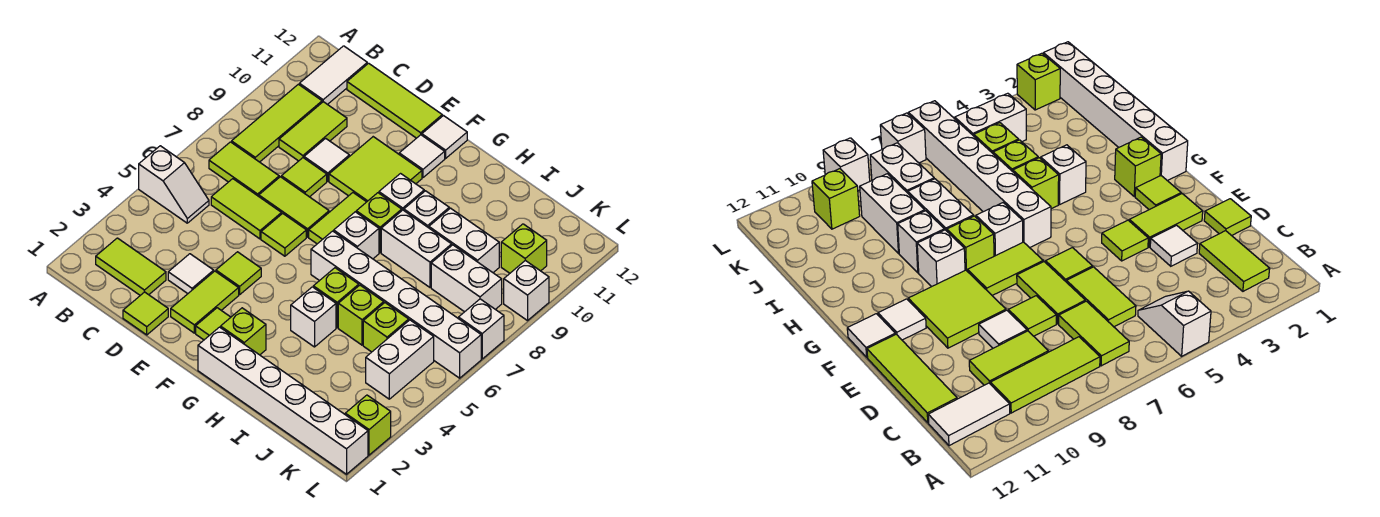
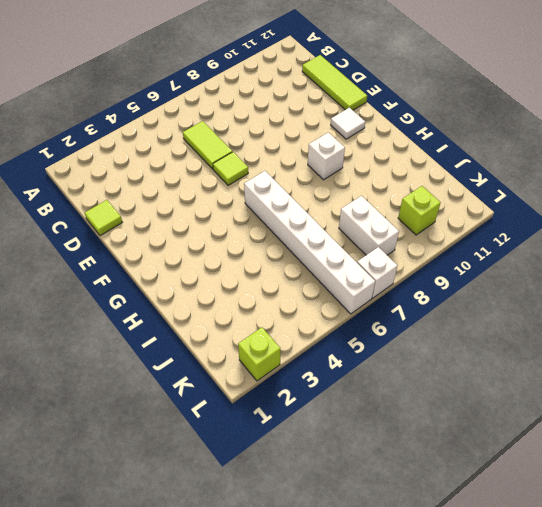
none -> white 1x2 slope [139,146,209,223]
none -> lime 1x2 tile [96,238,166,295]
none -> lime 1x2 tile [209,142,279,196]
none -> lime 1x3 tile [232,84,322,162]

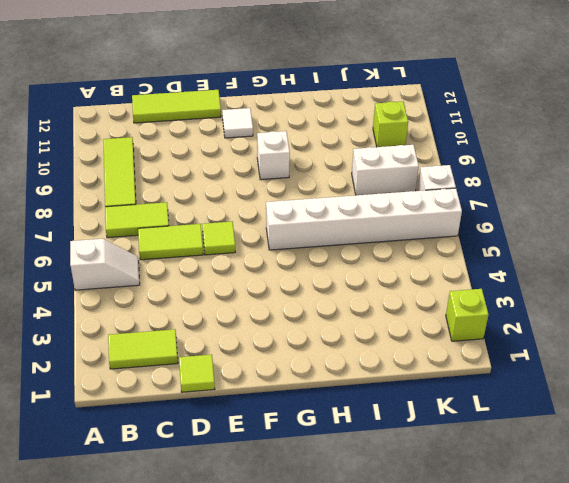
none -> white 1x2 tile [299,46,367,105]
none -> lime 1x2 tile [279,102,347,161]
none -> white 1x1 tile [168,254,214,294]
none -> lime 1x2 tile [259,177,329,237]

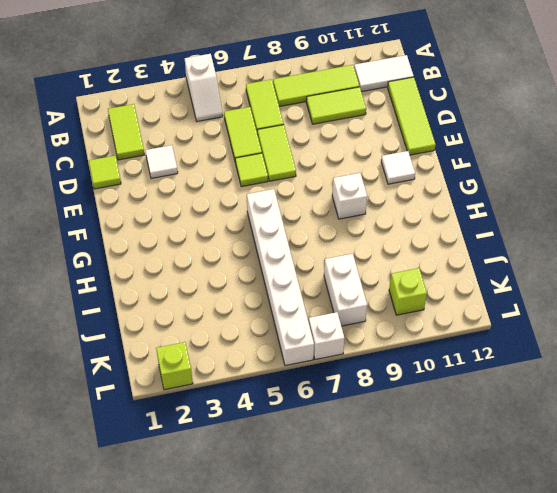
none -> lime 1x1 tile [281,158,327,197]
none -> white 1x1 tile [304,138,349,181]
none -> lime 1x2 tile [171,271,239,333]
none -> lime 1x1 tile [216,252,261,295]

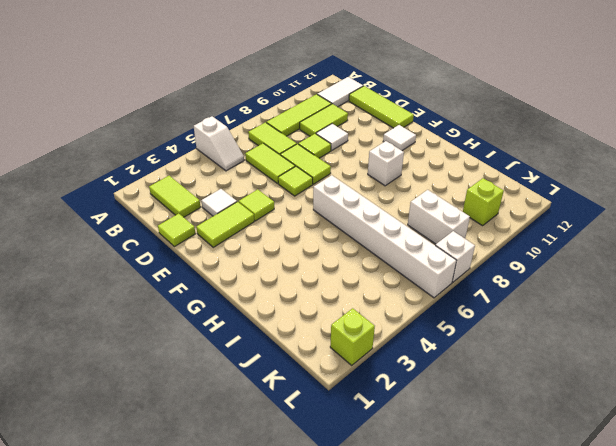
none -> lime 2x2 tile [329,137,422,202]
none -> lime 1x1 tile [196,308,231,340]
none -> lime 1x2 tile [309,193,366,244]
none -> white 1x1 tile [422,116,467,158]

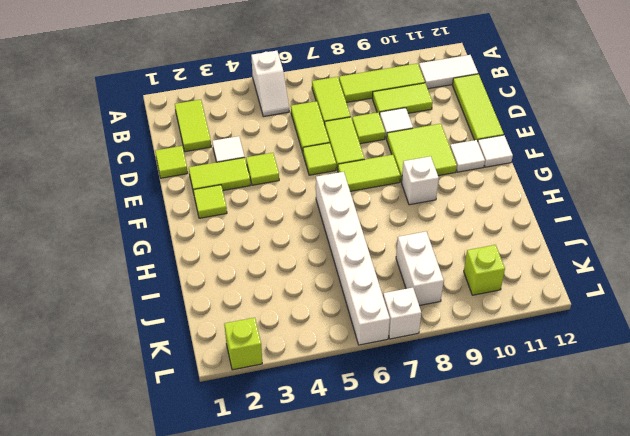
none -> white 1x6 brick [198,327,368,474]
none -> lime 1x1 brick [221,308,266,355]
none -> white 1x1 brick [334,212,379,259]
none -> lime 1x1 brick [356,193,402,253]

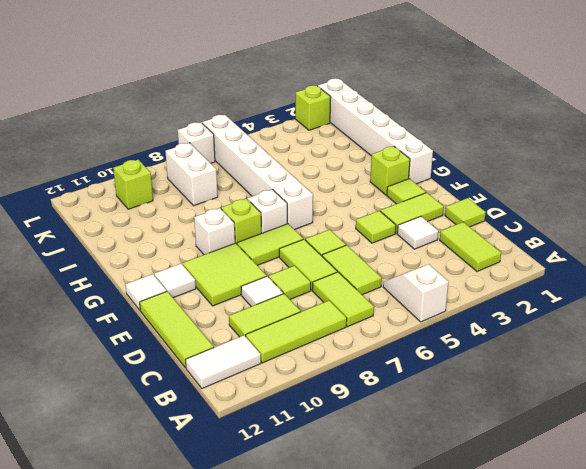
none -> white 1x1 brick [291,287,336,347]
none -> lime 1x1 brick [313,268,359,328]
none -> white 1x2 brick [381,210,452,287]
none -> white 1x1 brick [404,191,449,228]

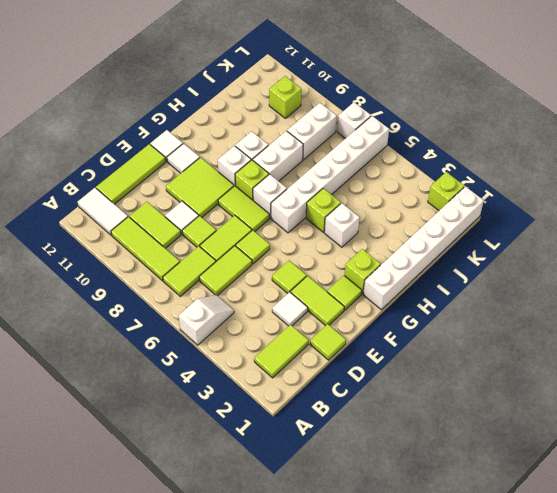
none -> lime 1x1 brick [338,285,384,345]
none -> white 1x2 brick [429,208,499,272]
none -> lime 1x1 brick [363,303,409,352]
none -> white 1x2 brick [366,320,434,399]

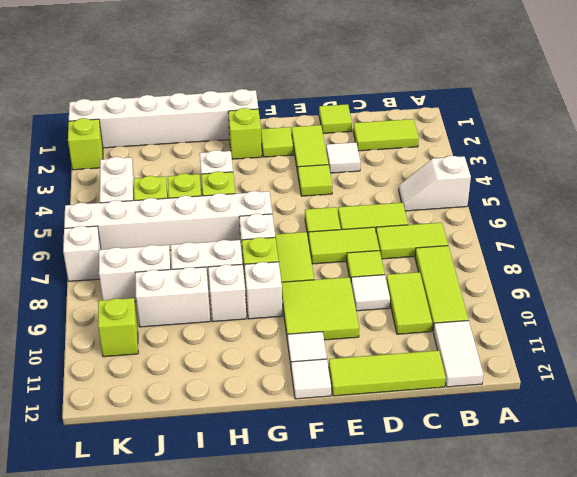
none -> white 1x1 brick [504,260,549,321]

